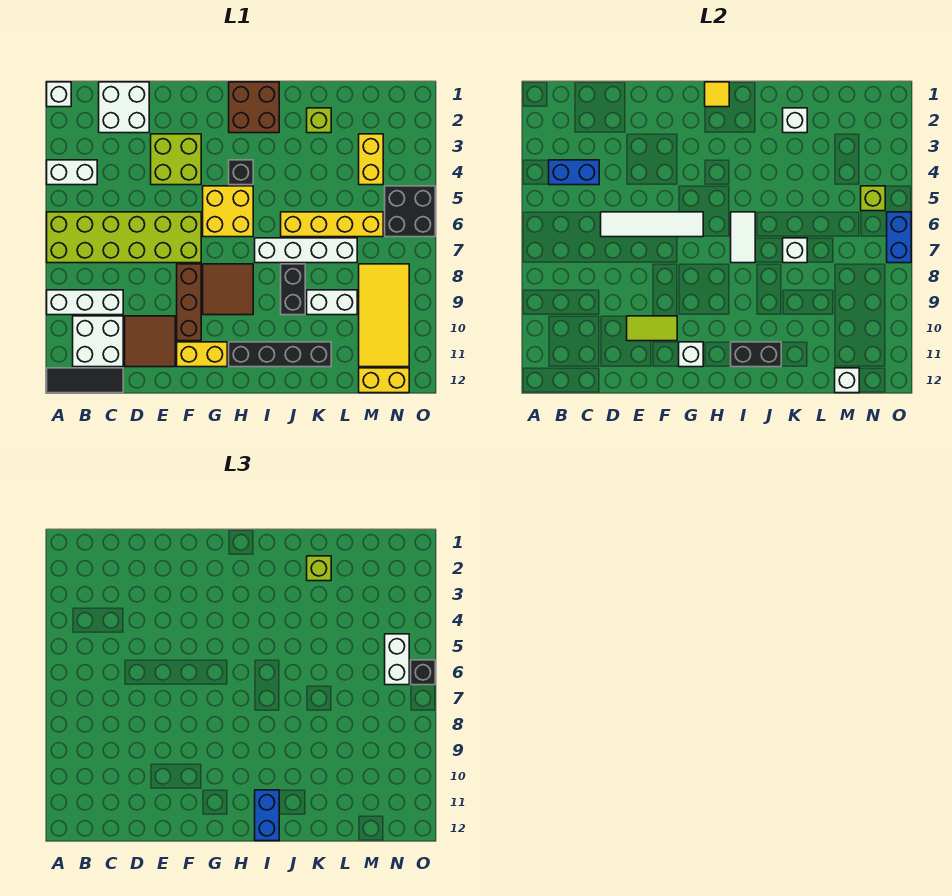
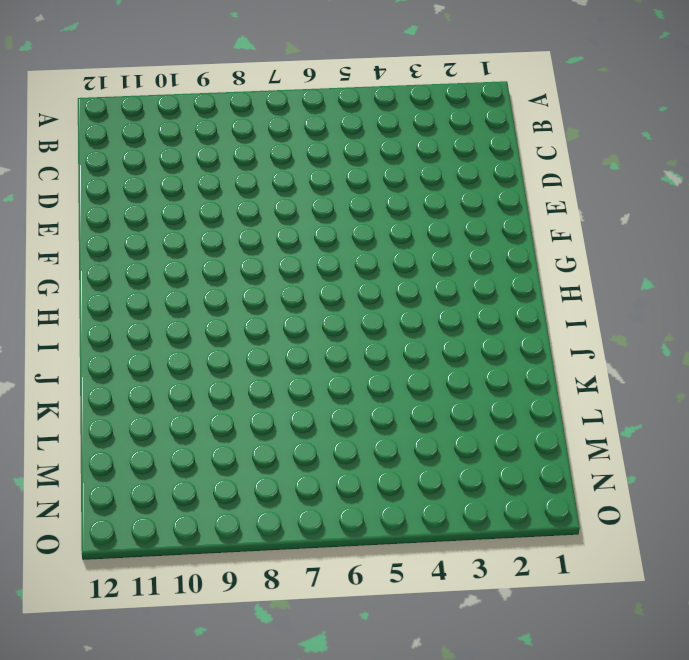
none -> white 1x1 brick [47,82,71,107]
none -> white 1x2 brick [47,160,97,185]
none -> lime 2x6 brick [47,212,201,263]
none -> white 1x3 brick [47,290,123,315]

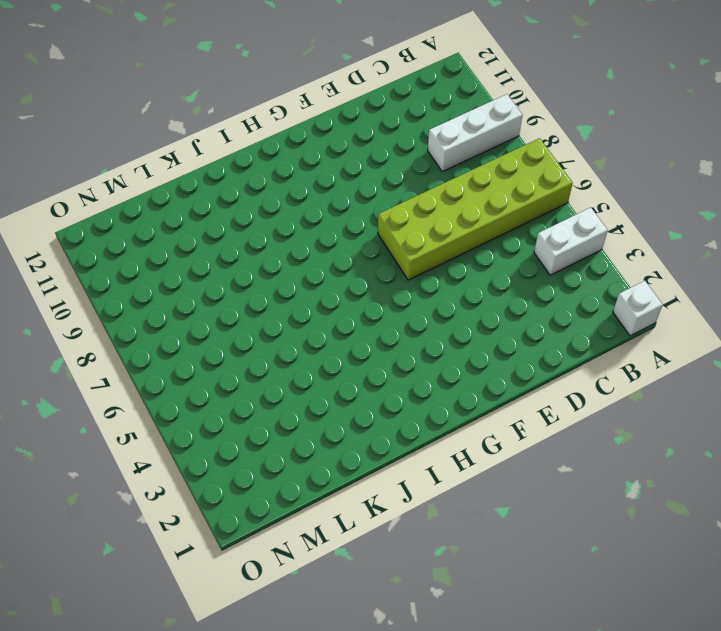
none -> black 1x3 tile [47,368,123,393]
none -> white 2x2 brick [73,316,123,367]
none -> white 2x2 brick [99,82,149,133]
none -> brown 2x2 tile [125,316,175,367]

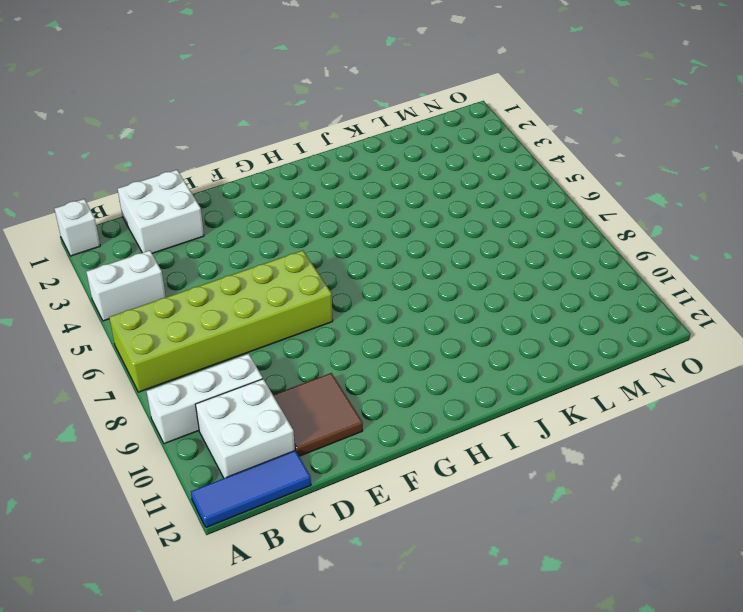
blue 1x3 tile [191,451,311,527] -> black 1x3 tile [47,368,123,393]
none -> lime 2x2 brick [151,134,201,185]
none -> brown 1x3 brick [177,264,201,341]
none -> yellow 1x2 brick [177,342,227,367]
none -> yellow 2x2 brick [203,186,253,237]

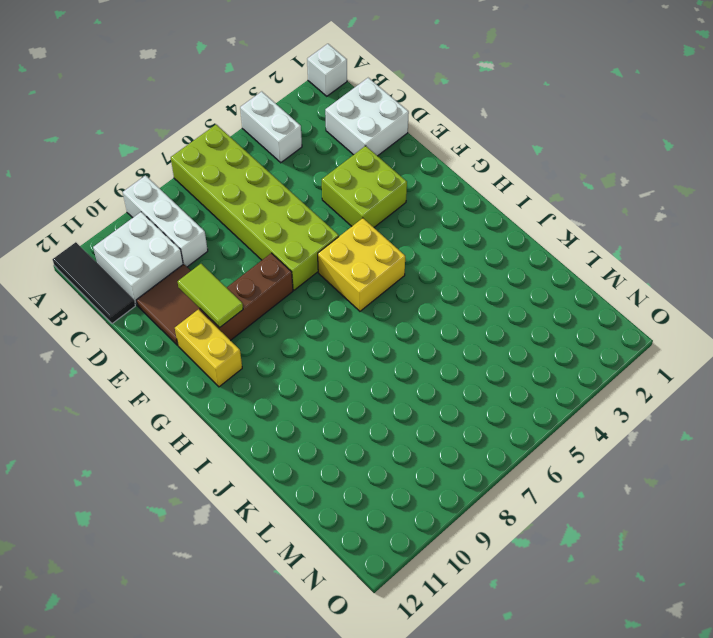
none -> brown 2x2 tile [203,264,253,315]
none -> brown 2x2 brick [229,82,279,133]
none -> black 1x1 brick [229,160,253,185]
none -> black 1x4 brick [229,342,331,367]

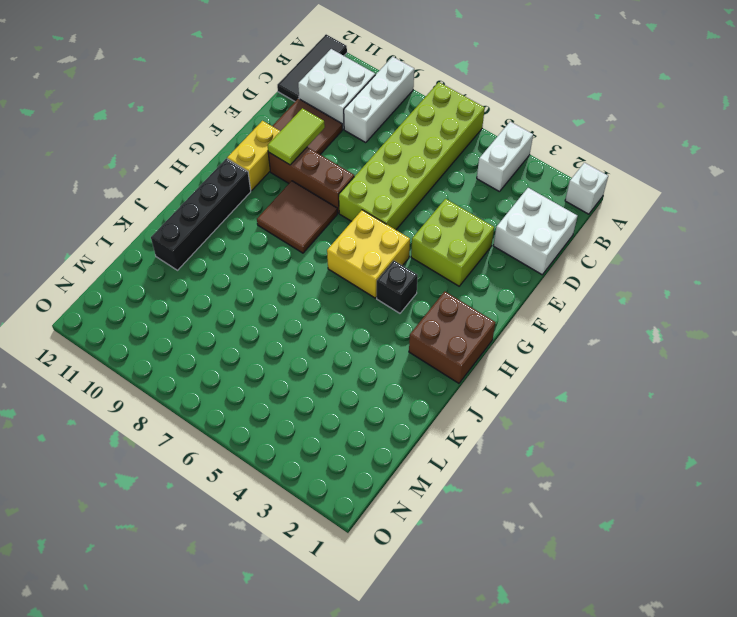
none -> white 1x4 brick [255,238,357,263]
none -> yellow 1x4 brick [281,212,383,237]
none -> black 1x2 brick [281,264,305,315]
none -> lime 1x1 brick [307,108,331,133]

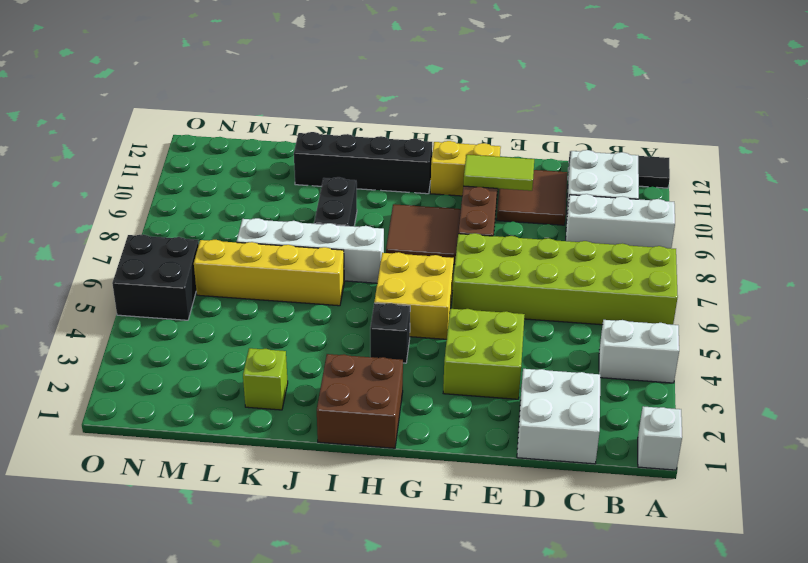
none -> white 1x2 brick [307,290,357,315]
none -> yellow 1x2 brick [359,134,383,185]
none -> yellow 2x4 tile [359,264,409,367]
none -> yellow 1x2 brick [359,368,409,393]

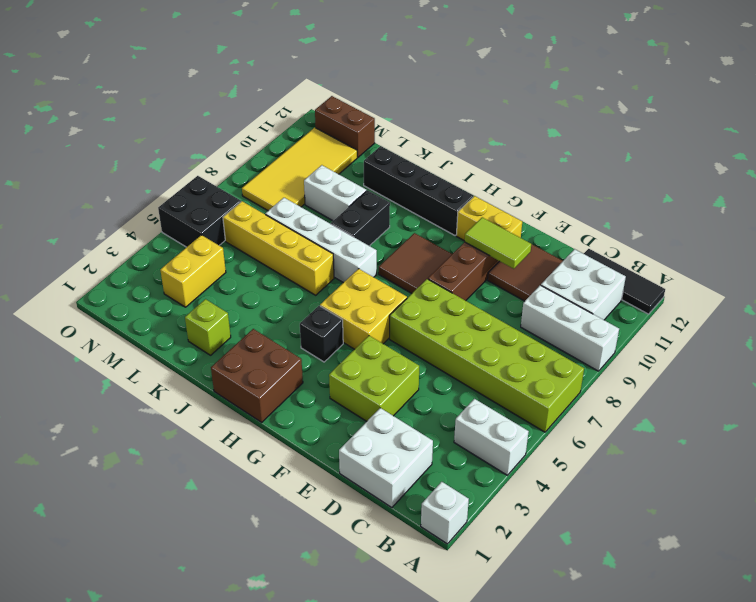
brown 1x2 brick [315,96,375,157] -> yellow 1x2 brick [359,368,409,393]
none -> blue 1x2 brick [549,160,599,185]
none -> white 1x4 tile [601,212,703,237]
none -> white 1x1 brick [679,342,703,367]
none -> yellow 1x1 tile [705,82,729,107]

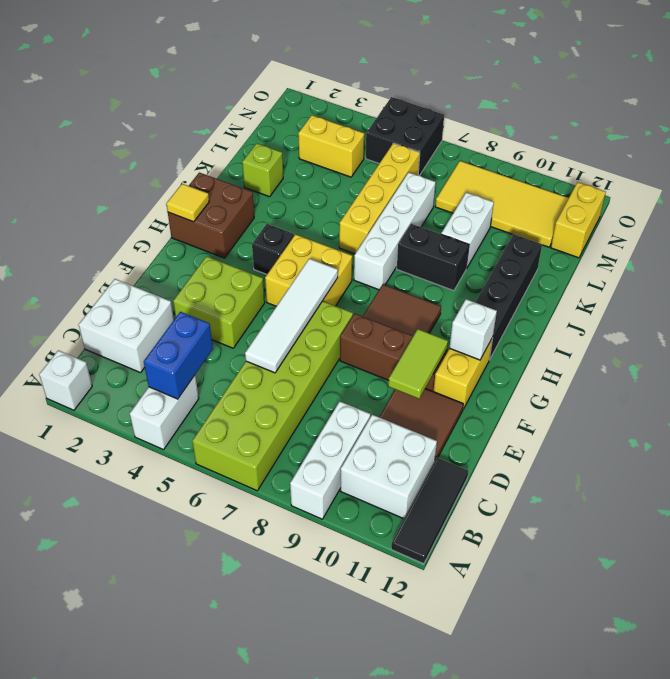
none -> white 1x2 tile [731,212,755,263]
none -> black 1x2 brick [731,342,781,367]
none -> white 1x1 brick [783,108,807,133]
none -> white 1x1 brick [783,238,807,263]

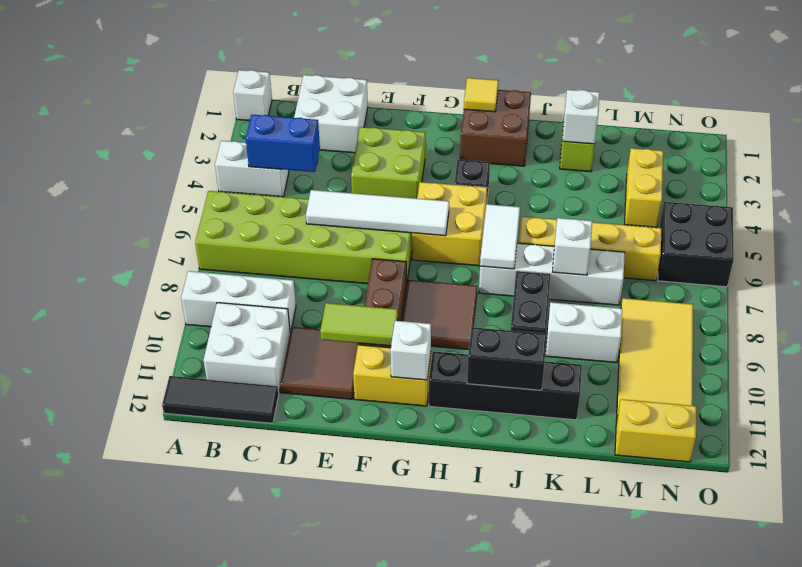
none -> white 1x1 brick [835,368,859,393]
none -> lime 1x1 brick [861,186,885,211]
none -> blue 1x2 brick [887,212,911,263]
none -> blue 1x2 brick [255,790,279,841]

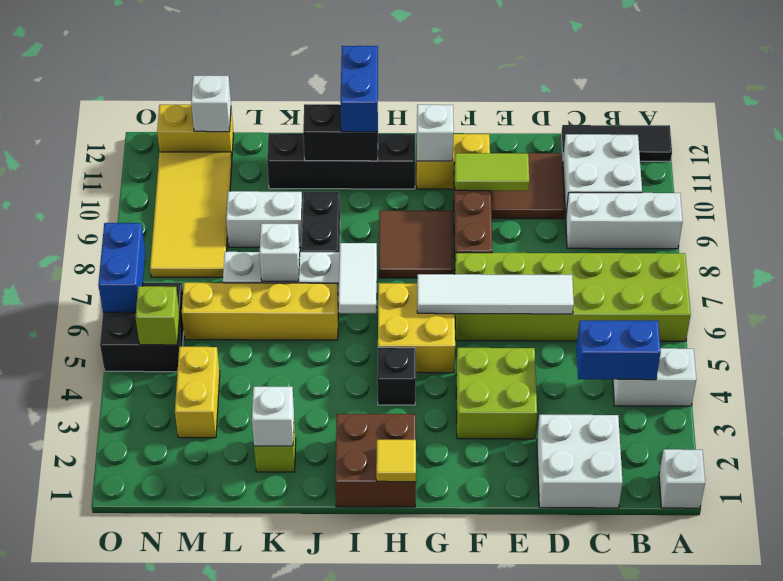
none -> lime 1x1 brick [307,556,331,581]
none -> white 1x2 brick [385,634,409,685]
none -> black 1x1 brick [411,660,435,685]

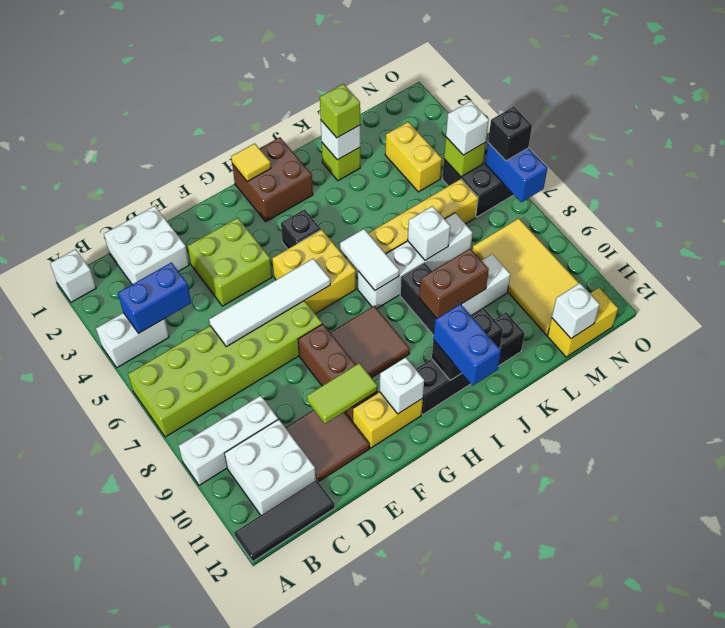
brown 1x2 brick [419,248,489,318] -> none
white 1x1 brick [446,101,489,155] -> white 1x2 brick [385,634,409,685]

